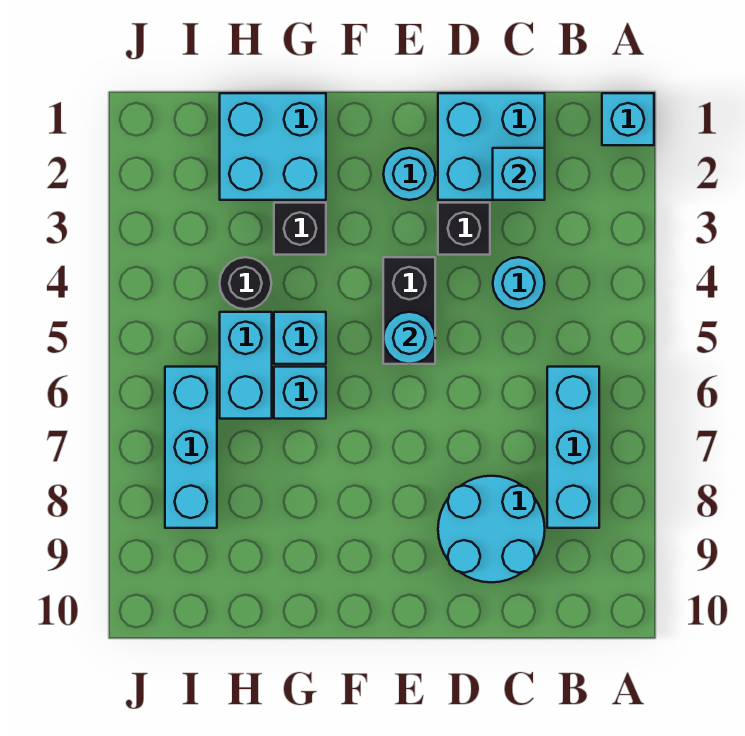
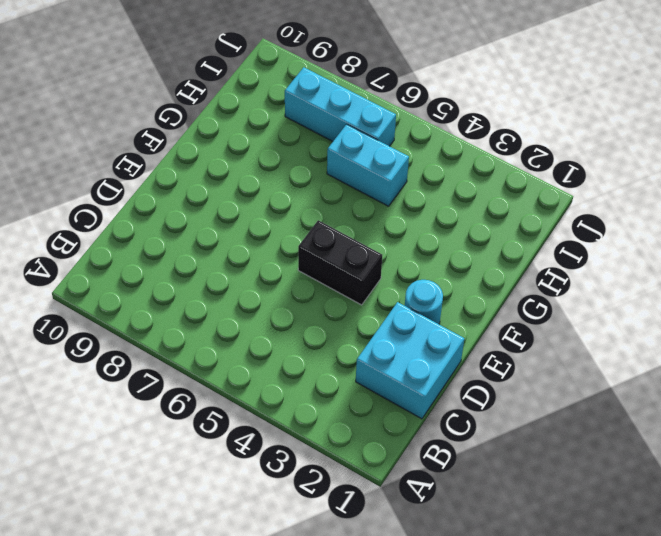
none -> cyan 1x1 brick [602,93,654,145]
none -> cyan 1x3 brick [547,367,599,528]
none -> cyan 1x1 round brick [493,257,545,309]

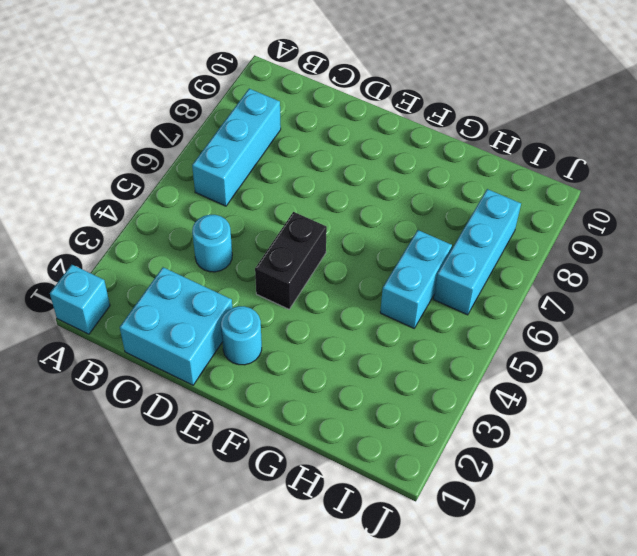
none -> cyan 2x2 round brick [438,476,545,582]
none -> black 1x1 brick [438,203,490,255]
none -> cyan 2x2 brick [220,93,326,200]

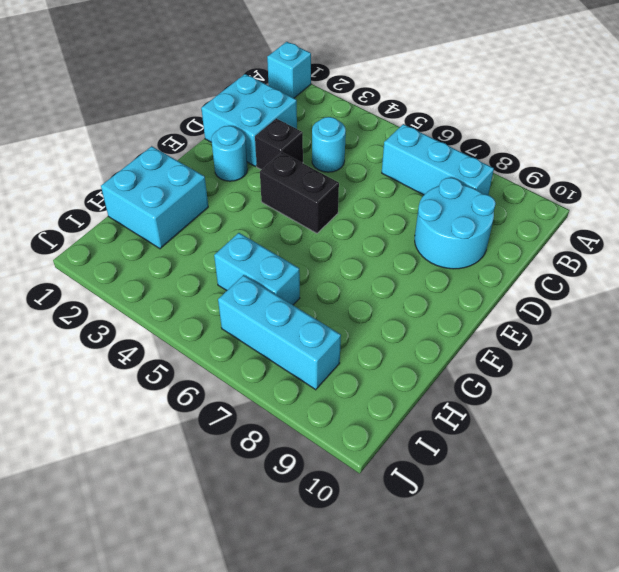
none -> black 1x1 brick [274,203,326,255]
none -> cyan 1x1 brick [274,312,326,364]
none -> cyan 1x1 brick [274,367,326,419]

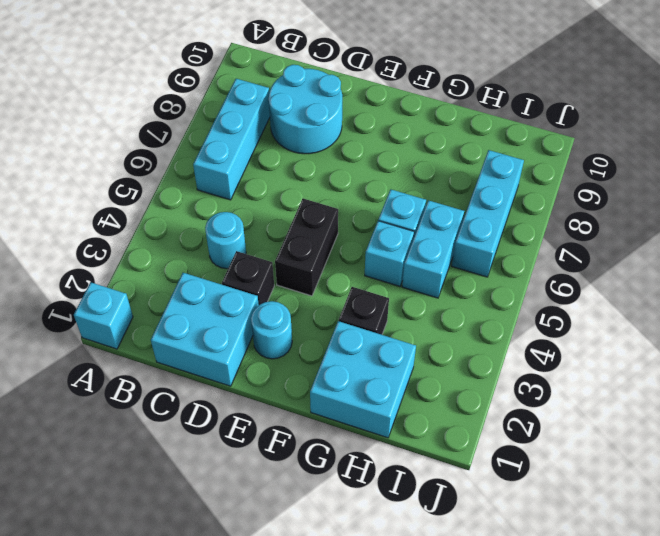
none -> black 1x1 round brick [220,257,271,309]
none -> cyan 1x1 brick [493,148,545,200]
none -> cyan 1x1 round brick [383,312,435,364]

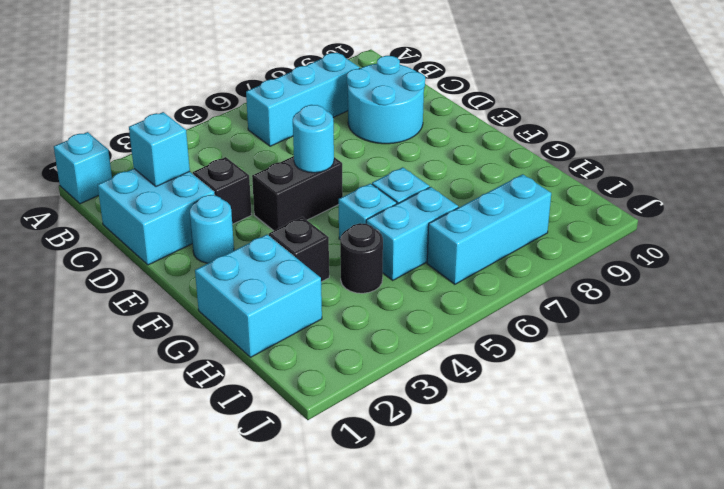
none -> cyan 1x1 round brick [493,257,545,309]

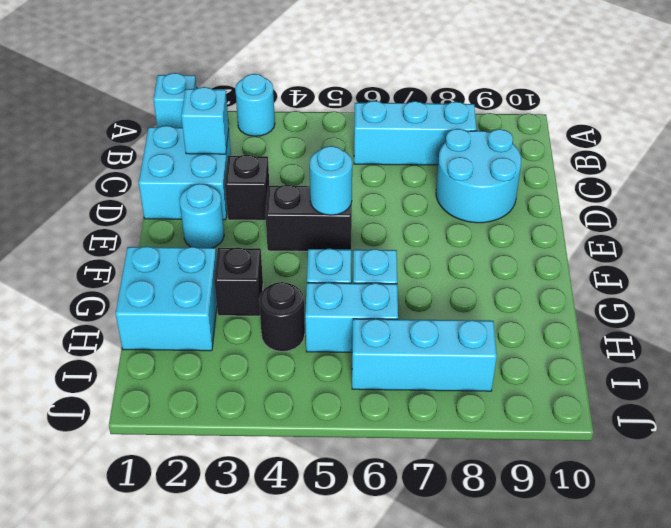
cyan 1x1 round brick [235,74,275,136] -> cyan 1x1 round brick moved to [493,257,545,309]

